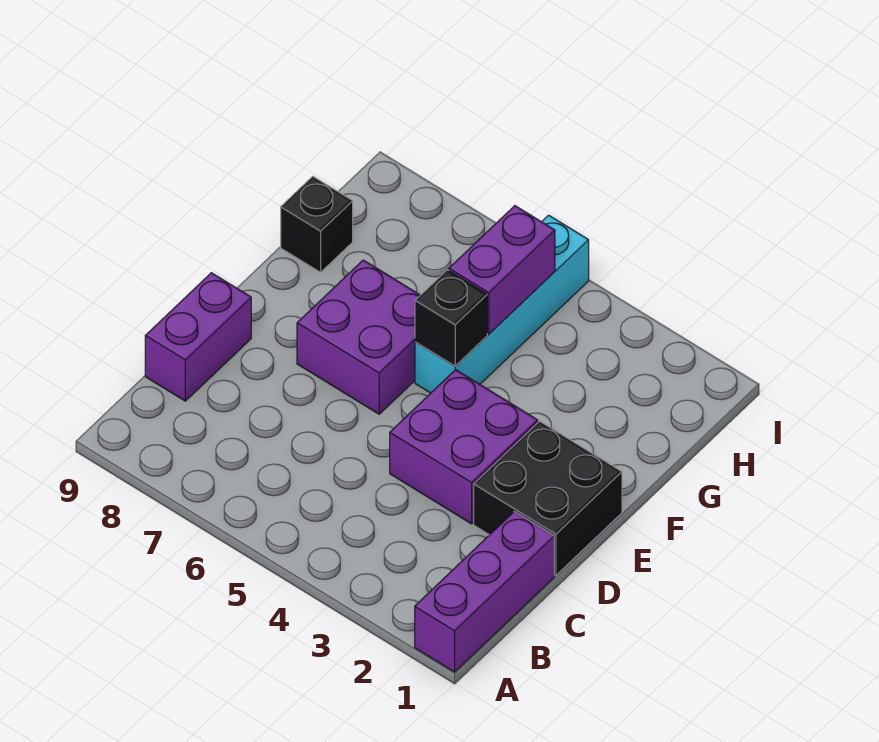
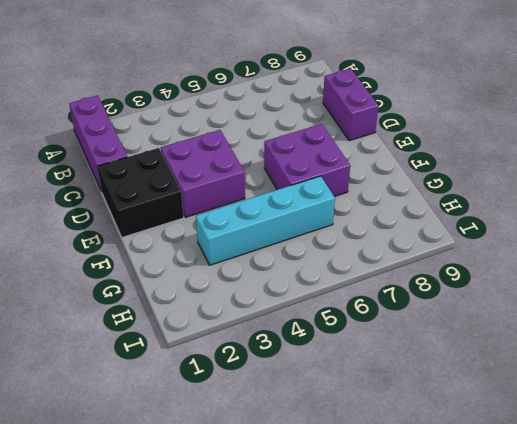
cyan 1x4 brick [196,176,335,265] -> cyan 1x4 brick turned to [415,215,589,393]
none -> black 1x1 brick [281,176,353,272]
none -> black 1x1 brick [415,270,487,366]

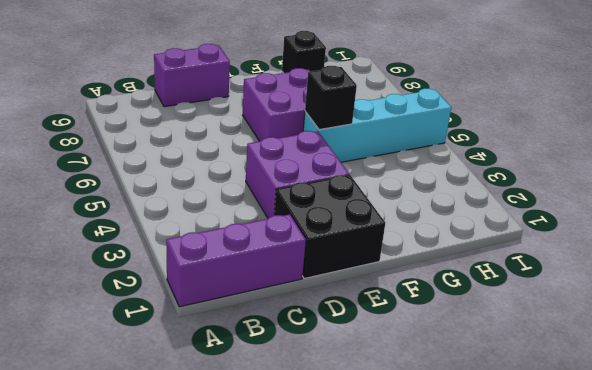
none -> purple 1x2 brick [449,206,555,334]

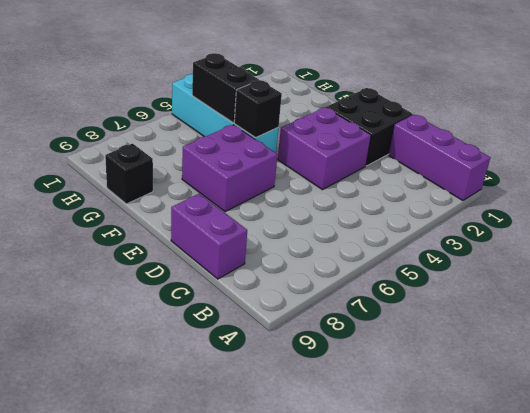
black 1x2 brick [192,53,259,123] -> purple 1x2 brick [449,206,555,334]

